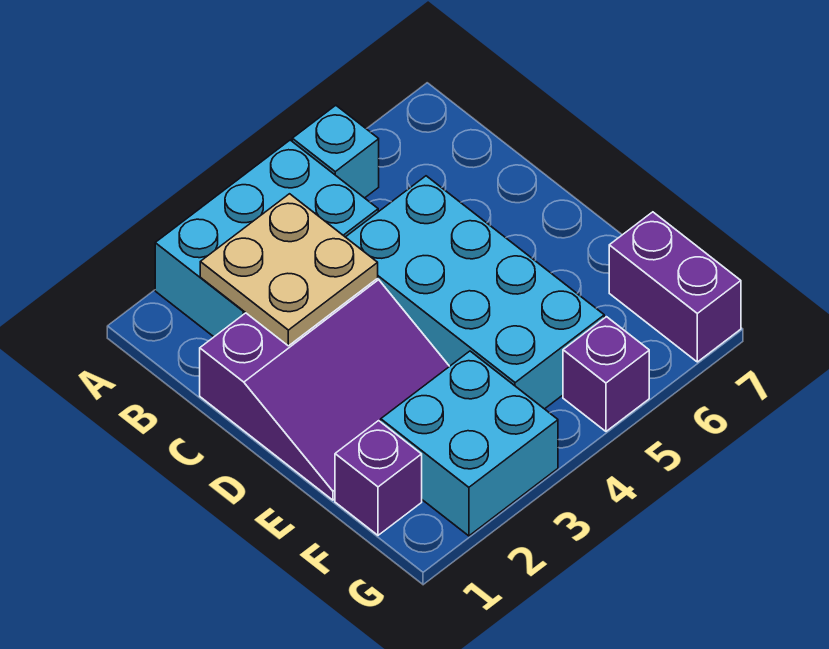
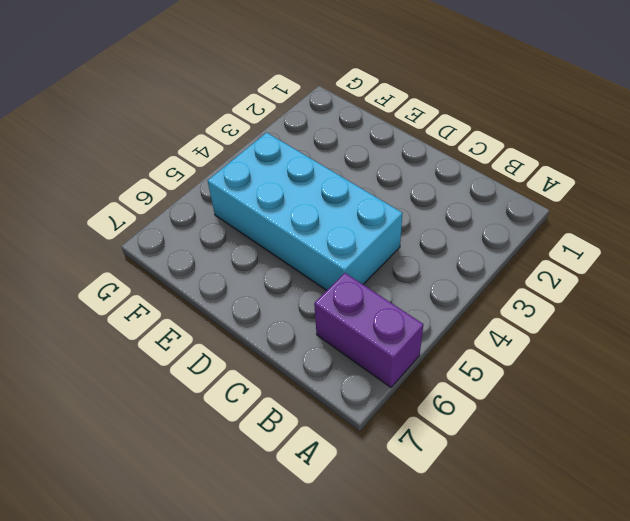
purple 1x2 brick [314,273,423,387] -> purple 1x2 brick moved to [609,212,741,362]
none -> cyan 2x3 brick [155,140,378,337]
none -> cyan 1x1 brick [292,105,379,198]

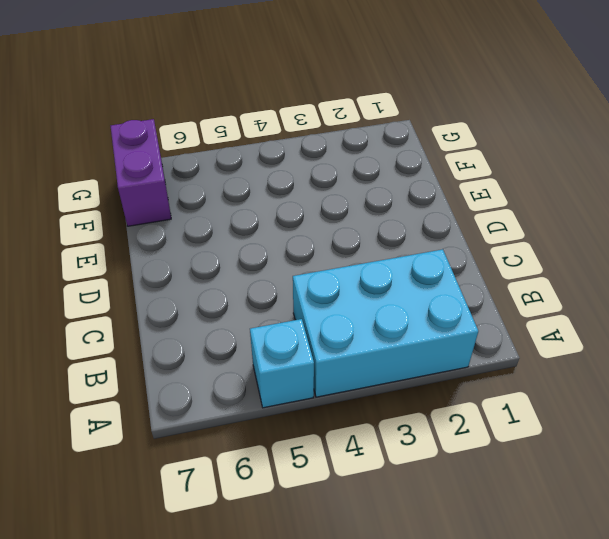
none -> purple 3x3 slope [200,279,449,500]
none -> cyan 2x4 brick [346,176,604,409]

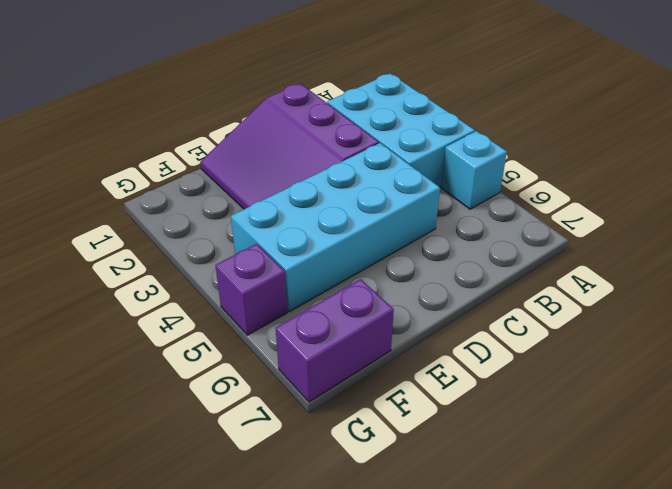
none -> purple 1x1 brick [335,421,422,535]
none -> cyan 2x2 brick [381,351,558,536]

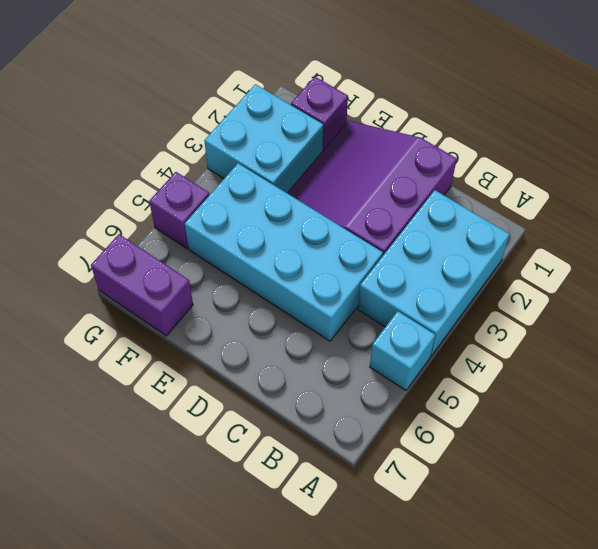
none -> tan 2x2 plate [200,194,378,346]

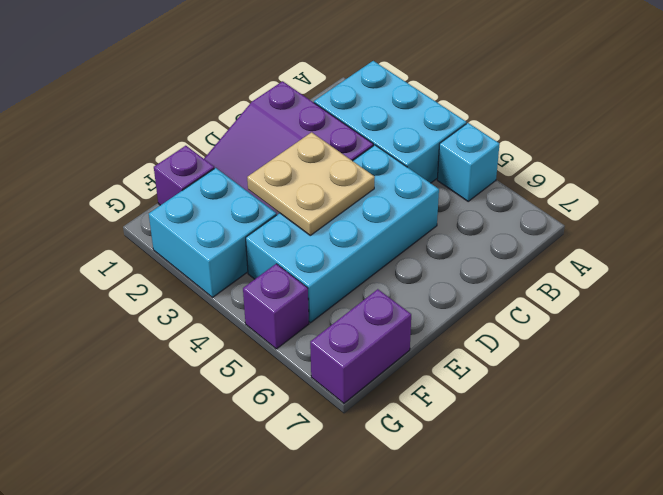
tan 2x2 plate [247,132,375,235] -> tan 2x2 plate moved to [200,194,378,346]

